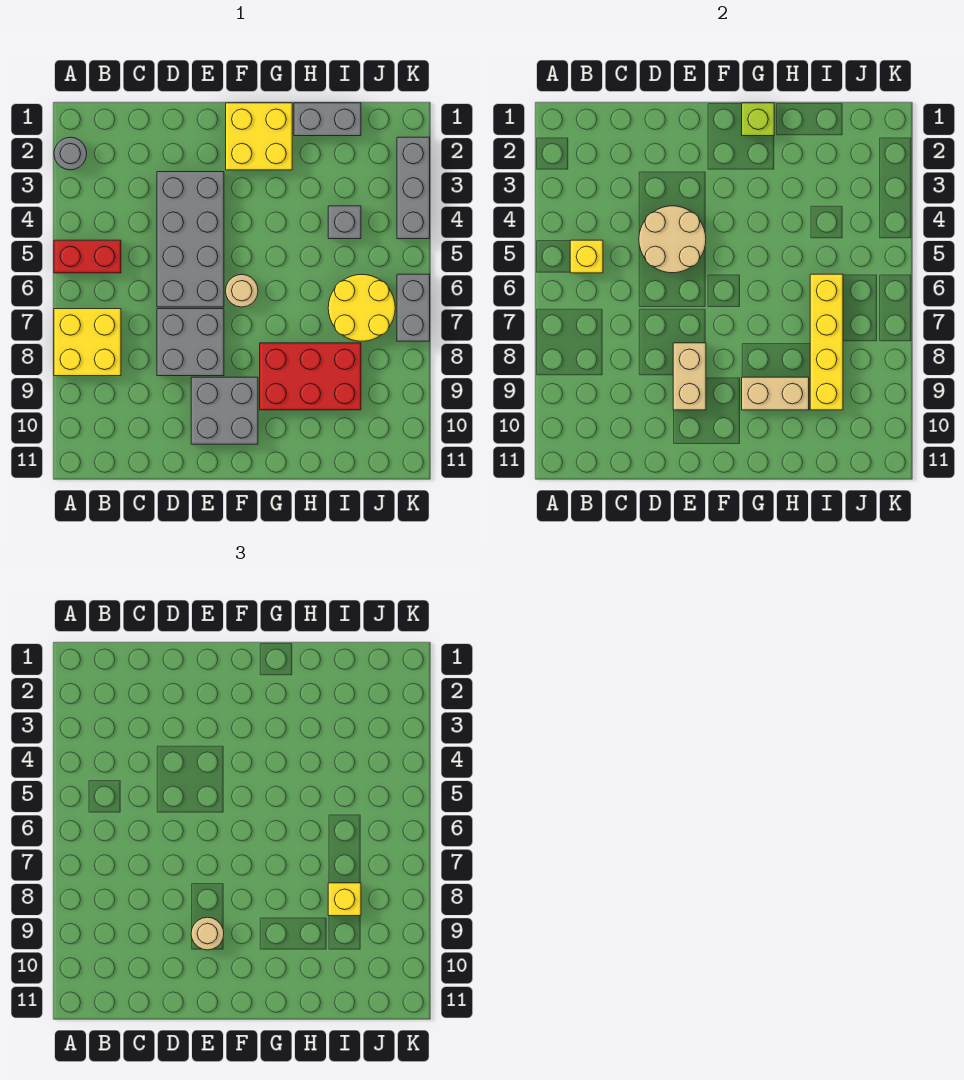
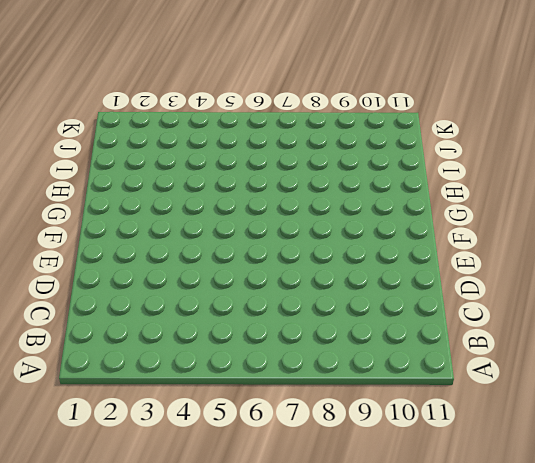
none -> grey 1x1 round brick [54,137,87,170]
none -> red 1x2 brick [54,240,121,273]
none -> yellow 2x2 brick [54,309,121,376]

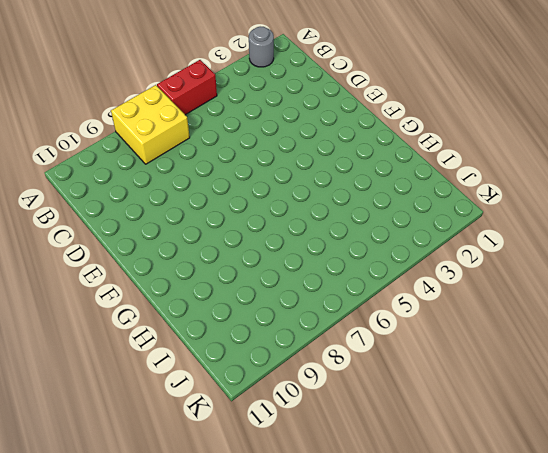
red 1x2 brick [157,60,217,115] -> red 1x2 brick turned to [54,240,121,273]
none -> grey 2x4 brick [157,172,224,307]
none -> grey 2x2 brick [157,309,224,376]
none -> grey 2x2 brick [191,377,258,444]

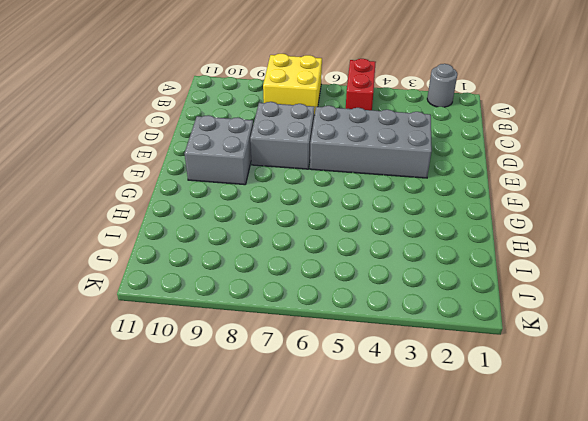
none -> yellow 2x2 brick [226,103,292,170]
none -> tan 1x1 round brick [226,275,258,307]
none -> red 2x3 brick [260,343,361,410]

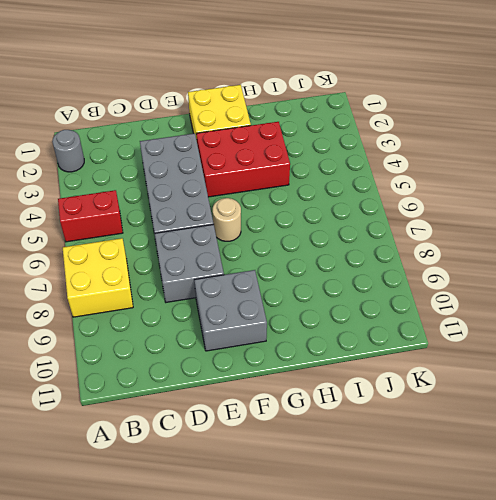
red 2x3 brick [196,122,290,197] -> red 2x3 brick moved to [260,343,361,410]
none -> grey 1x2 brick [294,103,361,136]
none -> grey 1x1 brick [328,206,361,239]
none -> yellow 2x2 round brick [328,275,395,341]

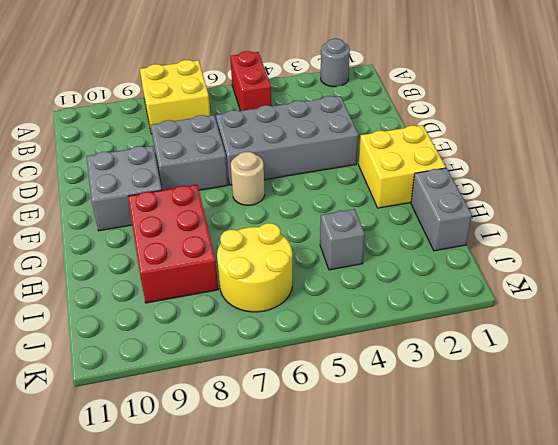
none -> grey 1x3 brick [397,137,430,239]
none -> grey 1x2 brick [397,274,430,341]
none -> yellow 1x1 brick [570,240,603,273]

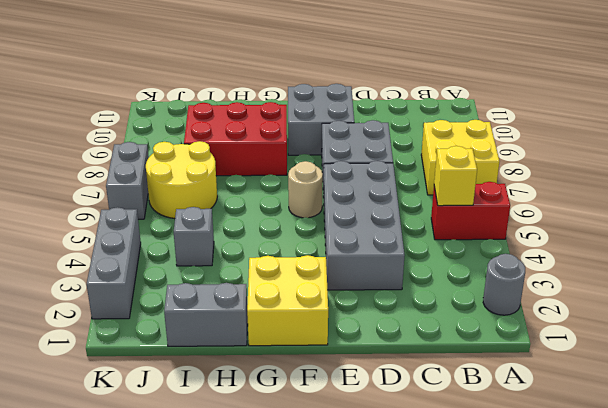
none -> tan 2x2 round brick [639,206,706,273]
none -> tan 1x2 brick [673,343,706,410]
none -> lime 1x1 brick [742,103,774,136]

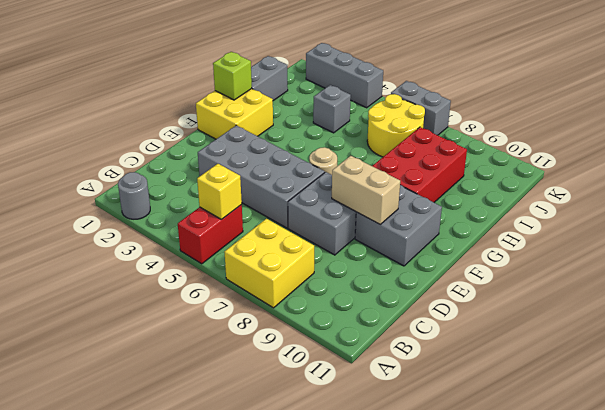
none -> tan 2x2 round brick [639,206,706,273]
none -> tan 1x2 brick [742,377,809,410]
none -> yellow 1x4 brick [810,274,843,410]

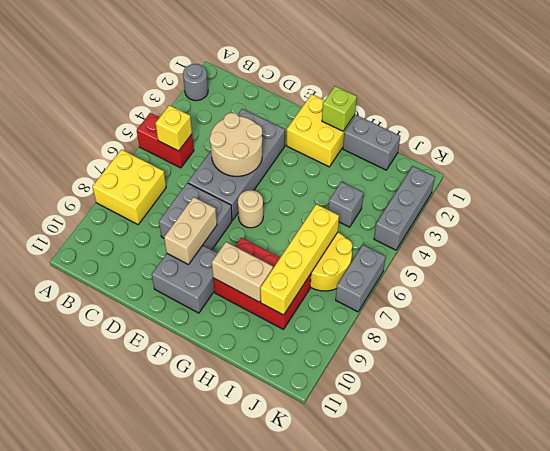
none -> tan 1x1 round brick [191,917,224,950]
none -> yellow 1x1 brick [328,883,361,916]

